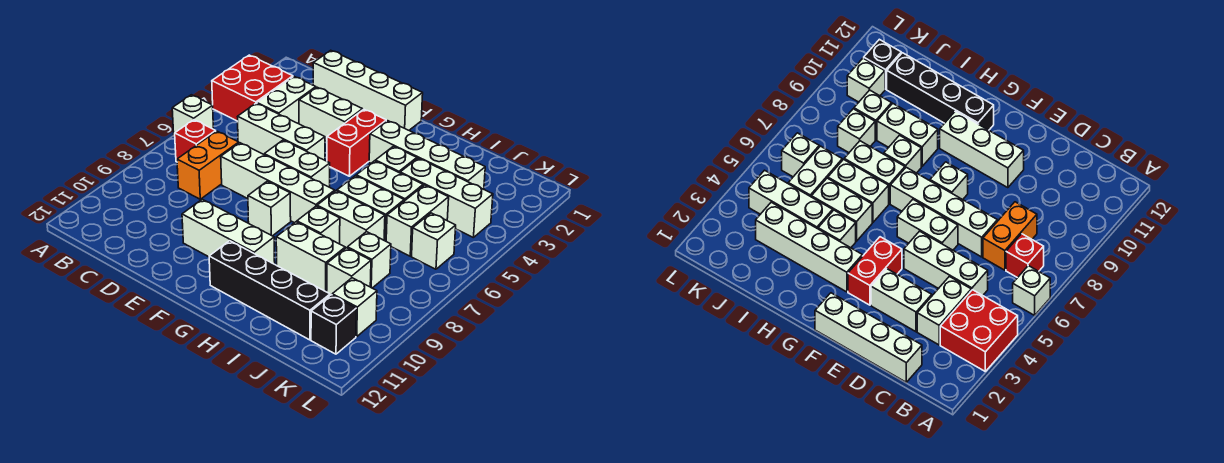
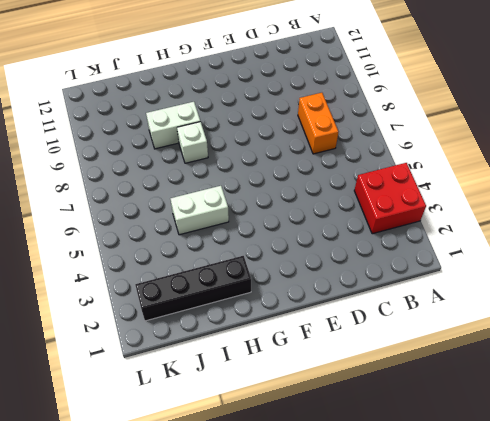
black 1x4 brick [135,256,251,321] -> black 1x4 brick moved to [209,241,330,340]
none -> white 1x1 brick [172,95,213,137]
none -> red 1x1 brick [175,120,216,162]
none -> white 1x4 brick [313,50,423,130]

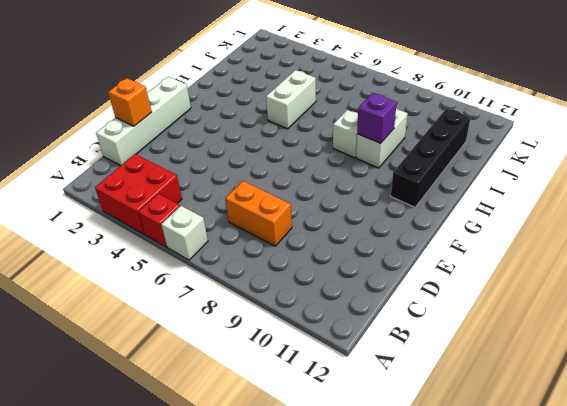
red 1x1 brick [138,194,180,247] -> red 1x1 brick moved to [175,120,216,162]
orange 1x1 brick [108,78,152,126] -> none
purple 1x1 brick [357,93,397,143] -> none
none -> white 1x2 brick [257,77,316,124]
none -> white 1x3 brick [238,103,325,160]
none -> white 1x2 brick [299,87,363,142]

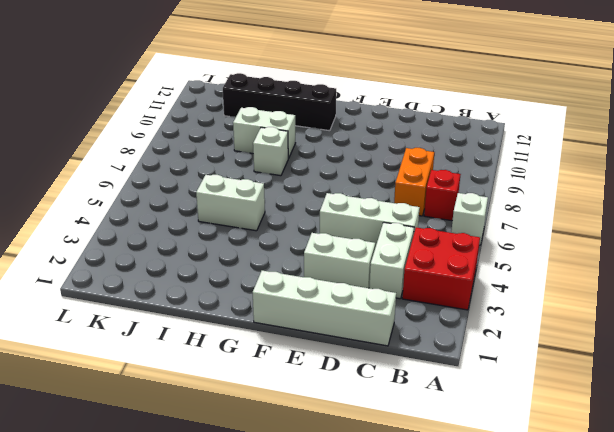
none -> white 1x4 brick [221,143,335,223]
none -> white 1x2 brick [264,140,330,187]
none -> white 1x3 brick [182,199,275,264]

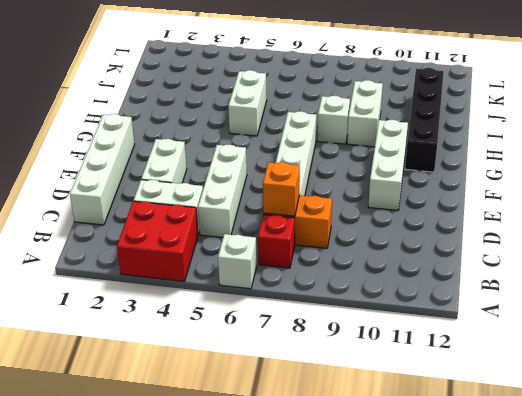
orange 1x1 brick [263,162,300,216] -> none
none -> white 1x2 brick [264,140,330,187]
none -> red 1x2 brick [327,109,386,176]
none -> white 1x1 brick [248,181,291,236]

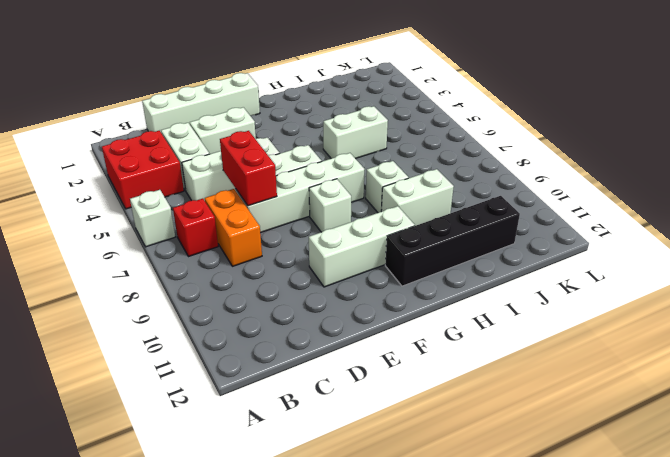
red 1x2 brick [220,131,277,206] -> red 1x2 brick moved to [327,109,386,176]
none -> white 1x4 brick [369,121,485,189]
none -> white 1x1 brick [375,146,417,173]
none -> white 1x2 brick [337,176,404,241]

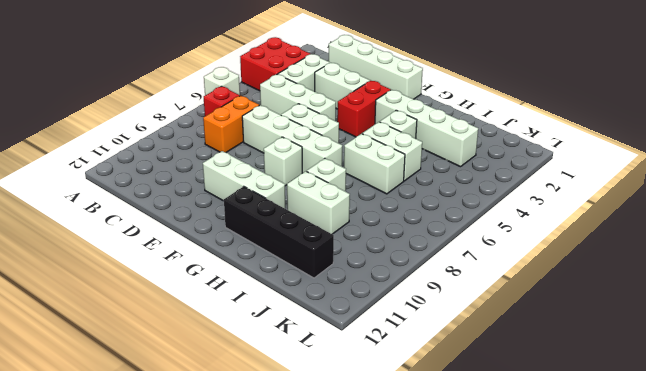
none -> white 1x2 brick [317,191,385,248]
none -> white 1x3 brick [400,158,493,237]
none -> white 1x2 brick [386,185,449,256]

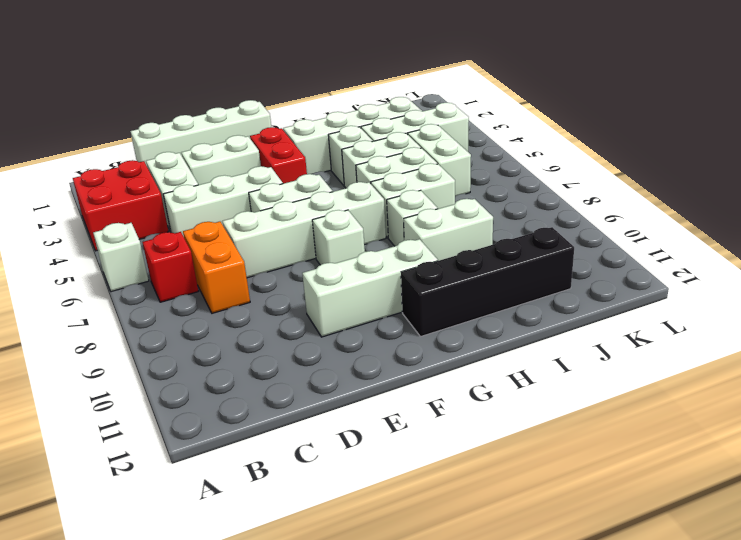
none -> white 1x1 brick [347,232,391,288]
none -> white 1x1 brick [327,248,371,295]
none -> white 1x1 brick [412,213,456,269]

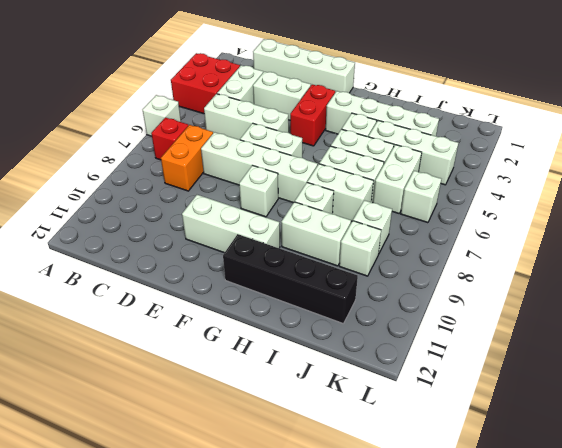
none -> white 1x1 brick [332,278,377,336]
none -> black 1x1 brick [311,295,356,354]

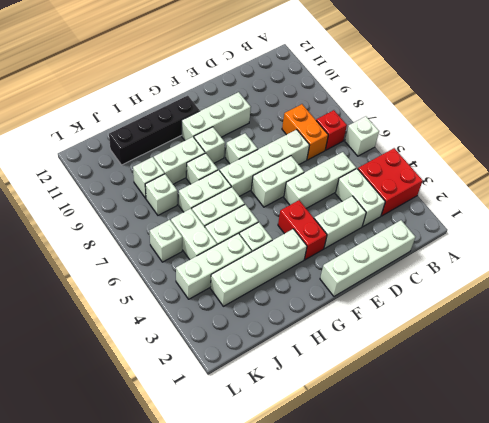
white 1x1 brick [194,127,225,163] -> white 1x1 brick moved to [332,278,377,336]
none -> black 1x1 brick [311,295,356,354]

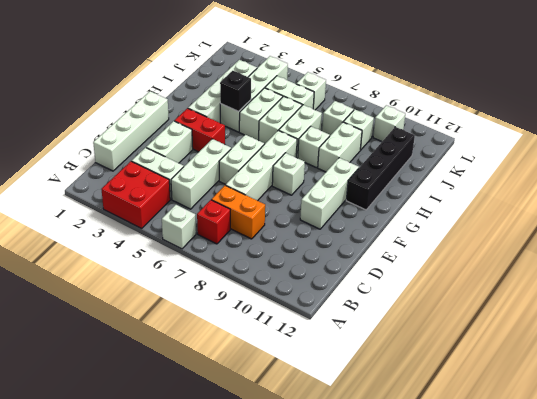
black 1x1 brick [220,71,251,111] -> black 1x1 brick moved to [311,295,356,354]

